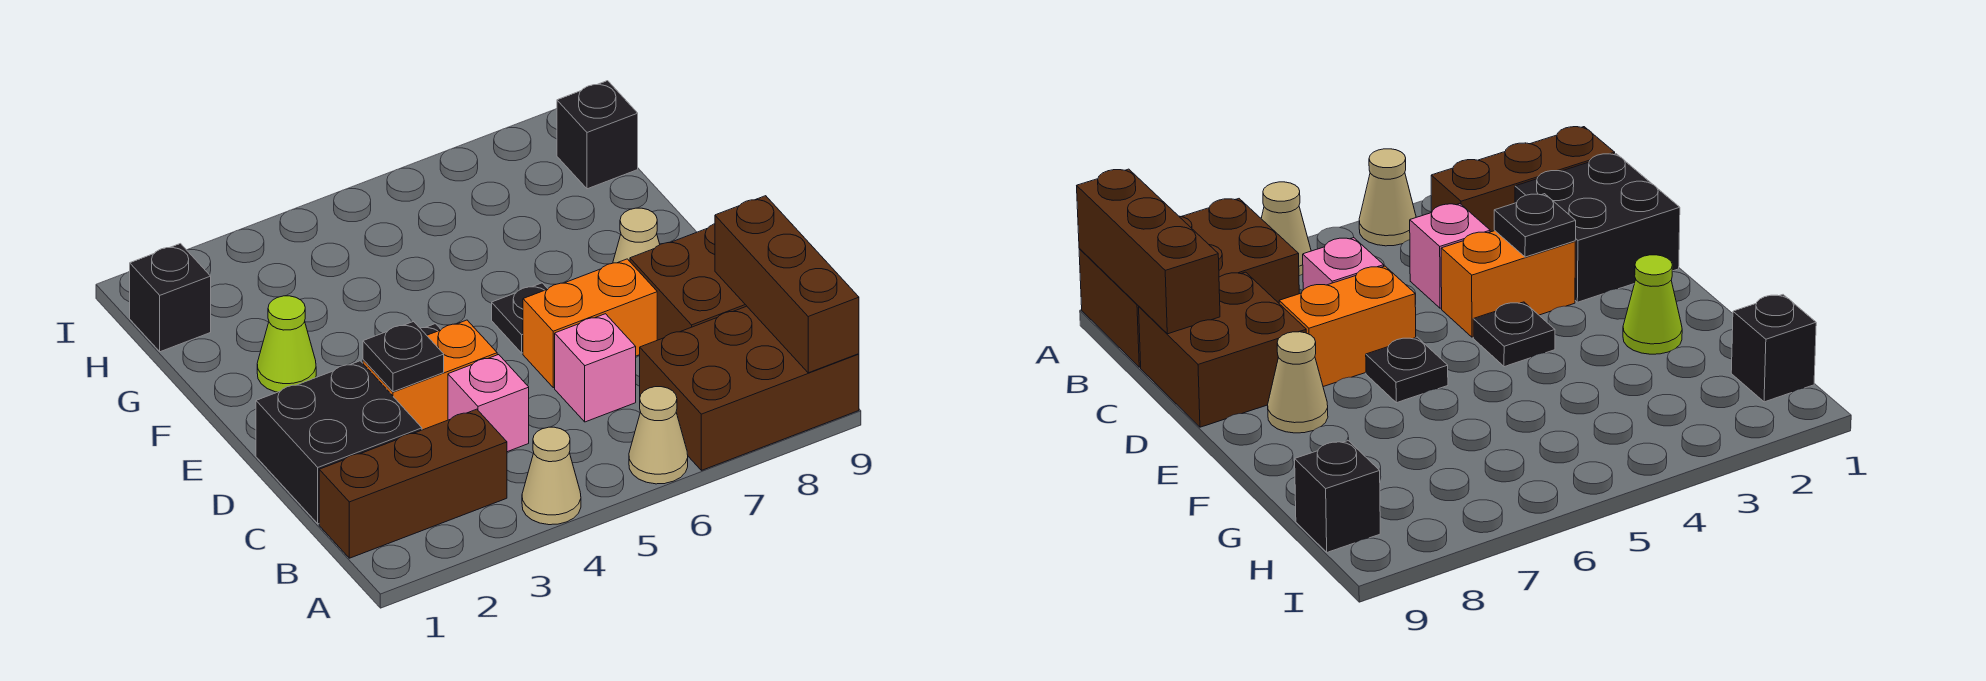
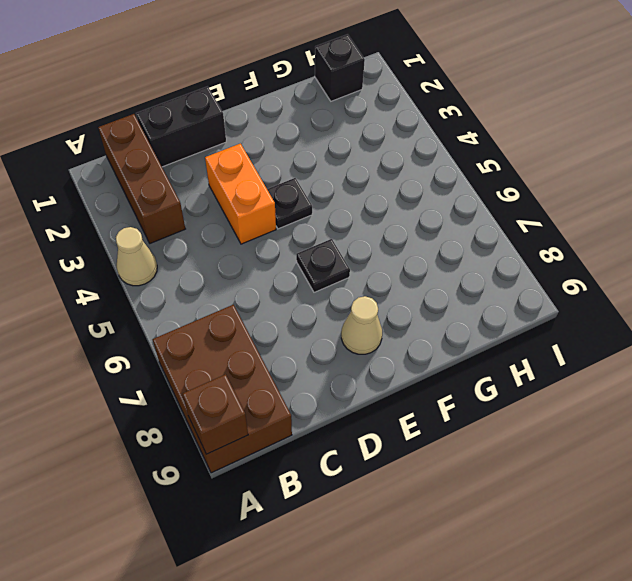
brown 1x1 brick [183,374,248,454] -> brown 1x3 brick [715,196,859,373]
black 1x2 brick [136,86,226,167] -> black 2x2 brick [256,361,422,524]
none -> tan 1x1 cone [629,387,688,484]
none -> pink 1x1 brick [448,355,529,452]
none -> pink 1x1 brick [555,314,636,422]

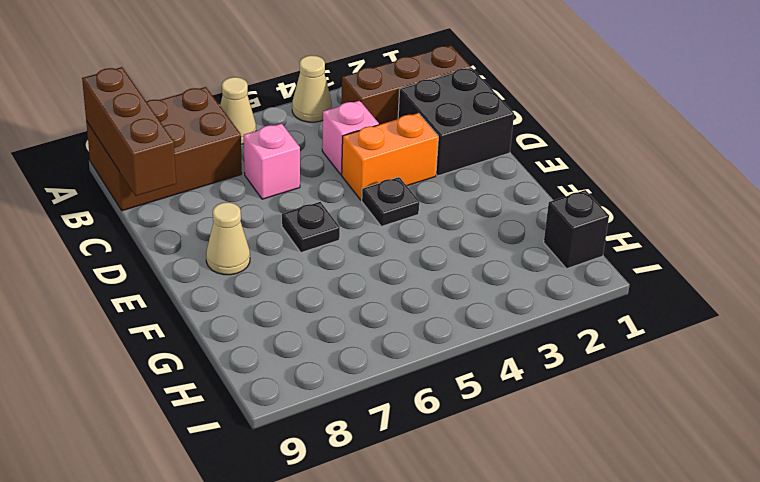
none -> brown 2x2 brick [630,224,746,340]
none -> orange 1x2 brick [523,259,657,388]
none -> lime 1x1 cone [257,296,316,392]

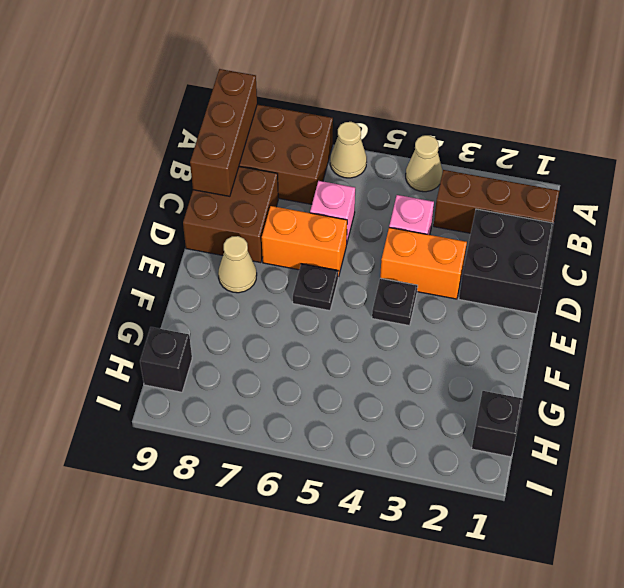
none -> lime 1x1 cone [257,296,316,392]
none -> black 1x1 plate [363,321,444,392]

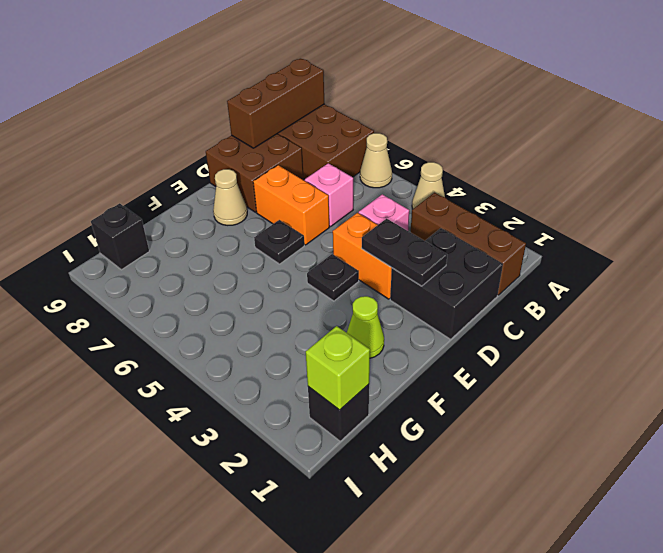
black 1x2 plate [362,218,447,286] -> black 1x1 plate [363,321,444,392]
lime 1x1 brick [306,326,370,410] -> none

